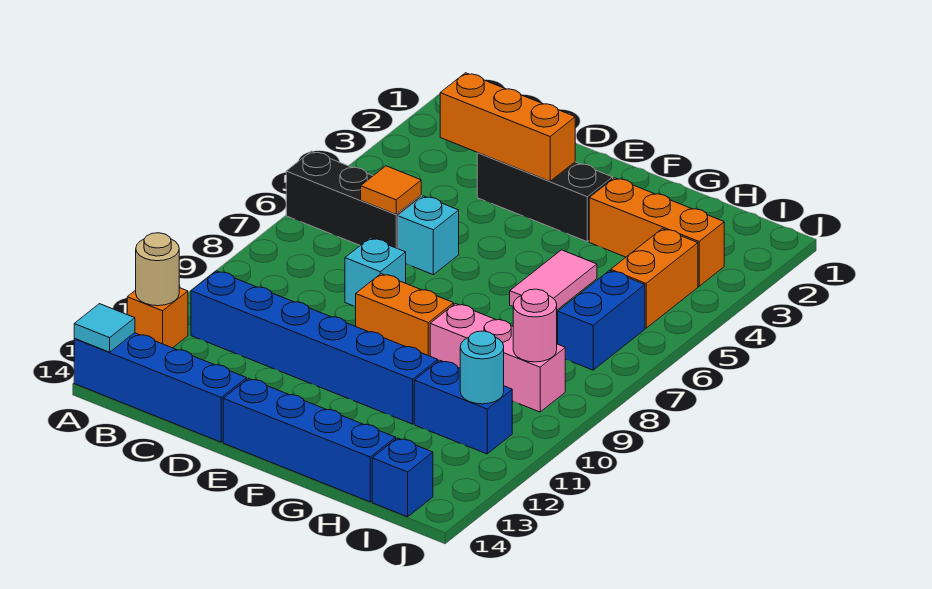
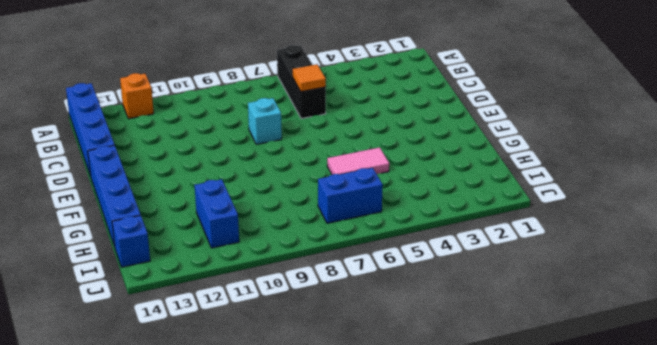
none -> blue 1x6 brick [191,271,438,424]
none -> black 1x3 brick [477,153,613,242]
none -> cyan 1x1 brick [398,196,459,275]

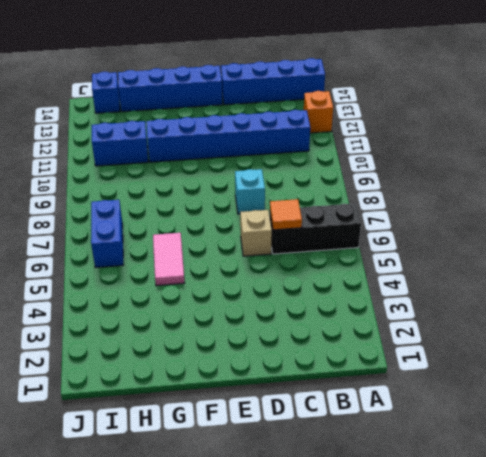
tan 1x1 brick [240,210,272,256] -> cyan 1x1 brick [398,196,459,275]
none -> black 1x3 brick [477,153,613,242]
none -> orange 1x2 brick [356,274,454,356]
none -> orange 1x3 brick [589,178,724,286]

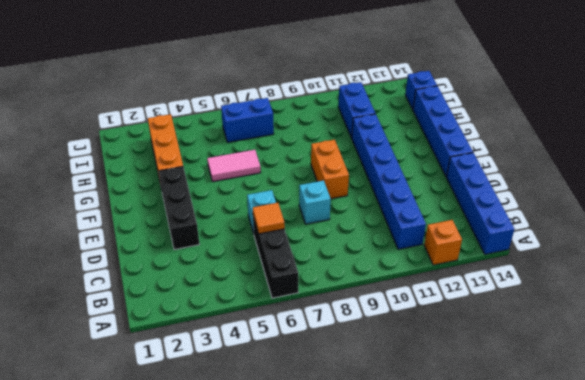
none -> pink 1x3 brick [430,304,566,412]
none -> orange 1x2 brick [611,229,698,328]
none -> tan 1x1 round brick [136,233,179,306]

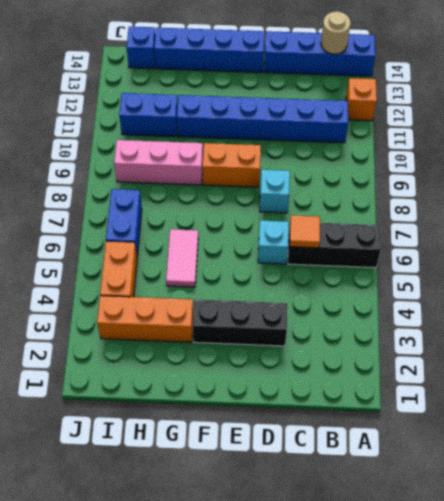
tan 1x1 round brick [321,11,351,54] -> tan 1x1 round brick moved to [136,233,179,306]
none -> cyan 1x1 tile [74,304,135,352]
none -> orange 1x3 brick [440,73,575,181]
none -> pink 1x1 round brick [513,289,557,362]

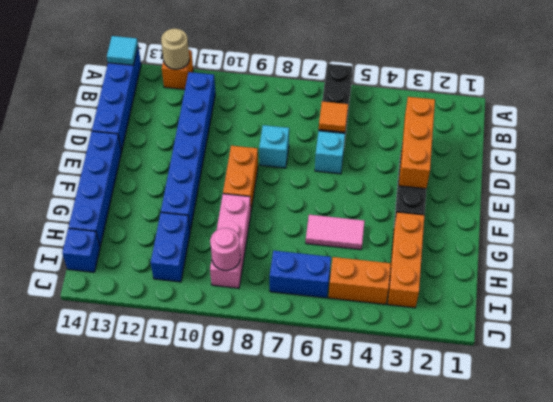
none -> cyan 1x1 round brick [460,331,504,404]

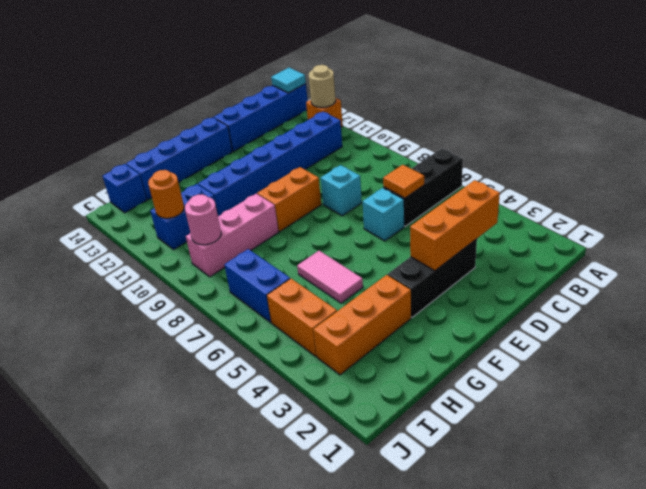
orange 1x1 round brick [148,170,184,218] -> cyan 1x1 round brick [460,331,504,404]

